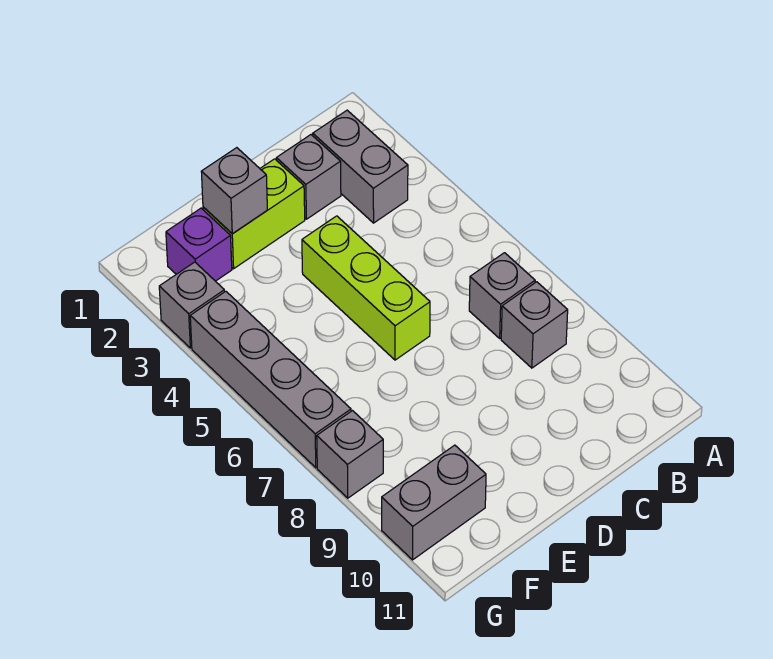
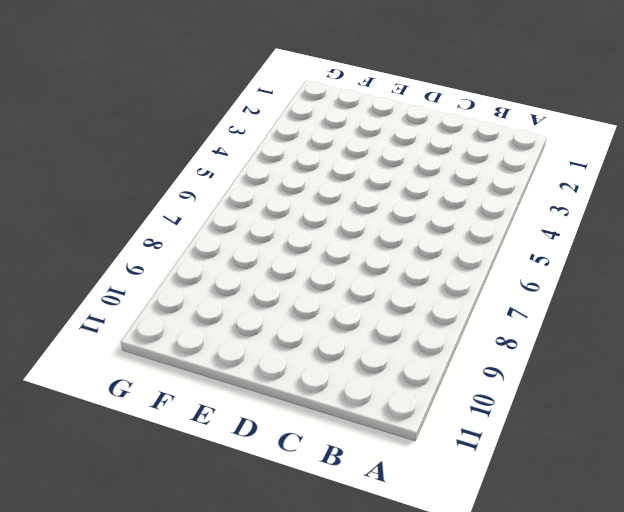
none -> grey 1x2 brick [313,110,408,223]
none -> grey 1x1 brick [469,253,535,338]
none -> grey 1x1 brick [501,282,568,368]

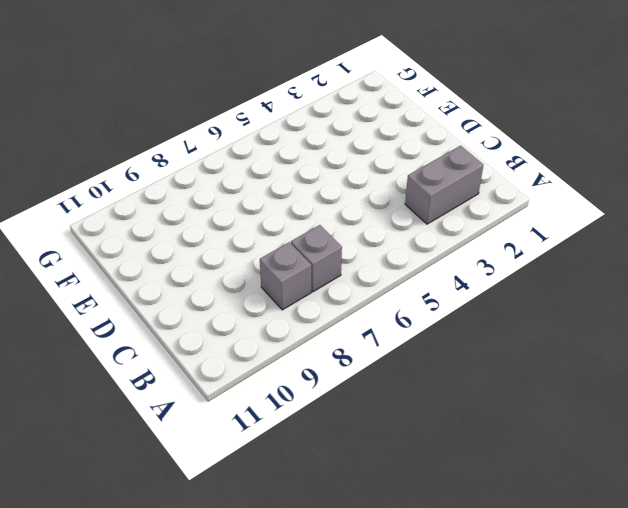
none -> grey 1x1 brick [276,135,341,219]
none -> lime 1x2 brick [203,159,305,269]
none -> lime 1x3 brick [302,216,430,360]

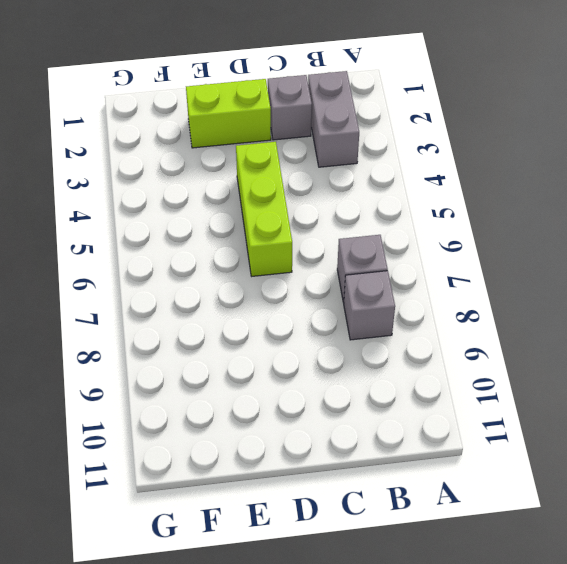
none -> purple 1x1 brick [166,208,232,281]
none -> grey 1x2 brick [382,445,486,560]
none -> grey 1x1 brick [159,262,225,348]

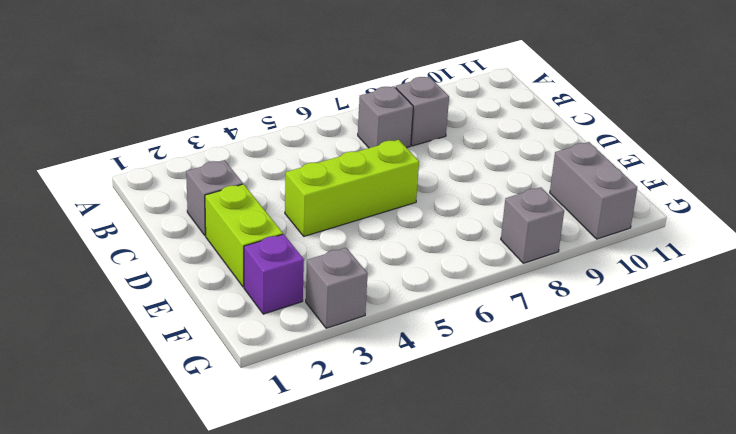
none -> grey 1x2 brick [313,110,408,223]
none -> grey 1x4 brick [190,291,351,468]
none -> grey 1x1 brick [201,148,267,234]

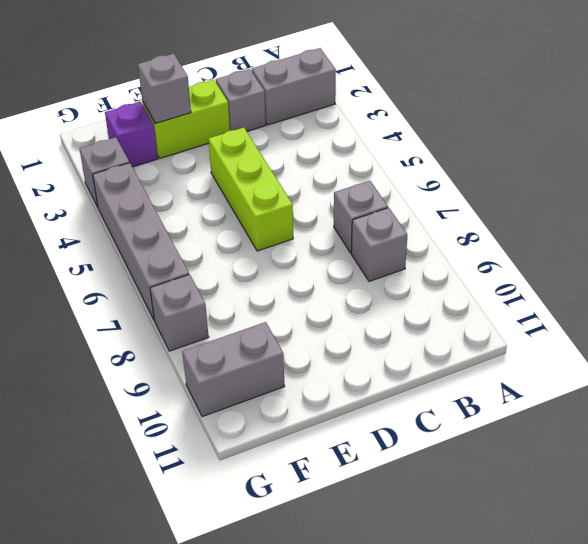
grey 1x2 brick [252,48,336,125] -> grey 1x2 brick turned to [313,110,408,223]

